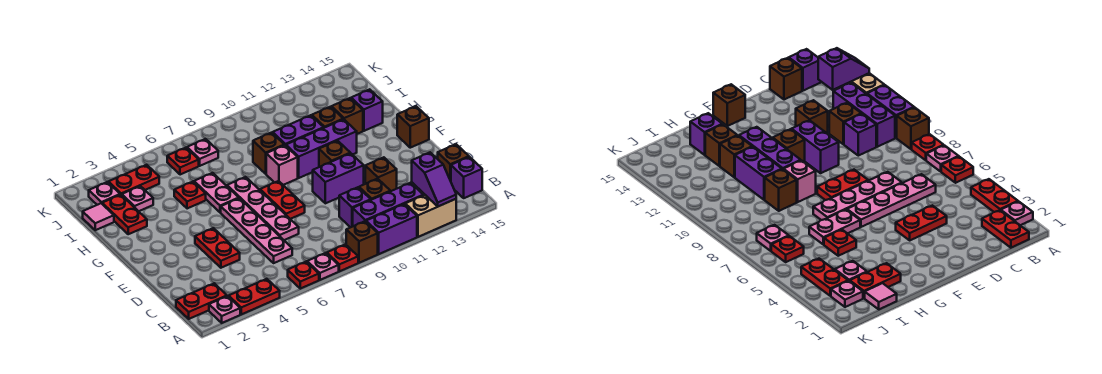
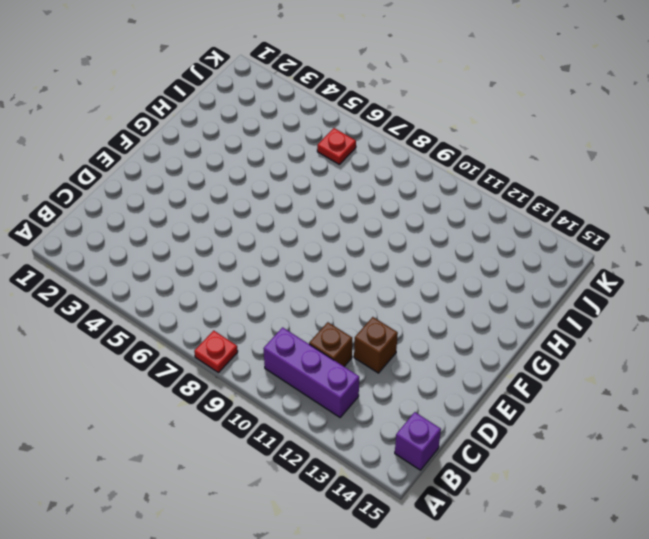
none -> pink 1x1 plate [209,296,240,323]
none -> red 1x2 plate [229,279,280,314]
none -> red 1x1 plate [288,262,319,289]
none -> pink 1x1 plate [307,253,339,280]

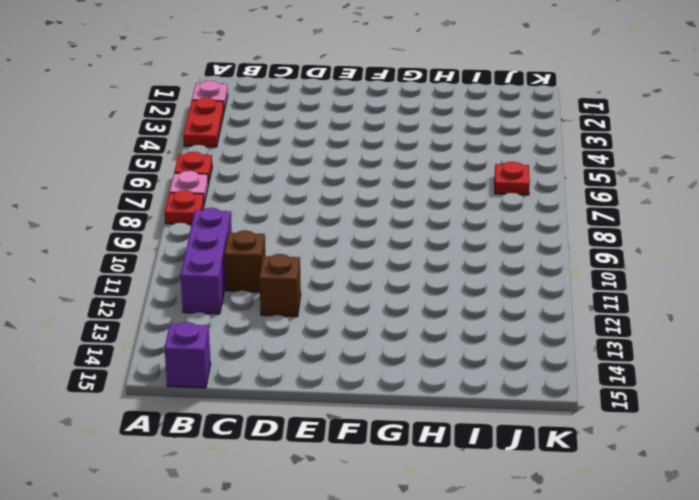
none -> brown 1x1 brick [346,221,378,263]
none -> purple 1x2 brick [366,204,417,254]
none -> tan 1x2 brick [405,195,456,237]
none -> red 1x2 plate [176,283,227,319]

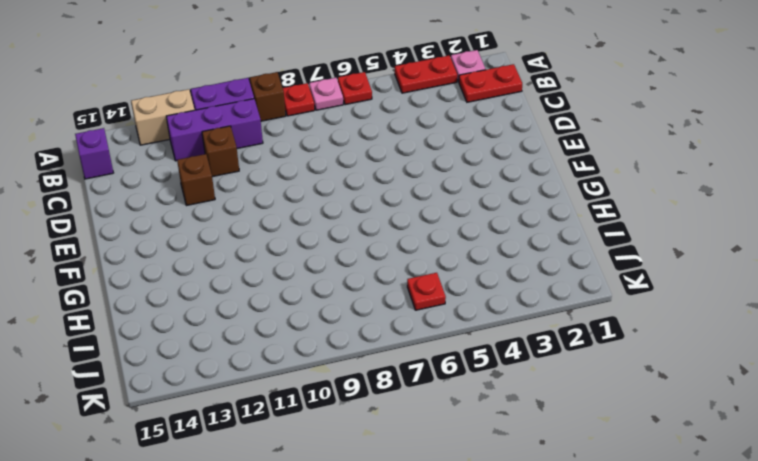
none -> pink 1x4 plate [221,198,292,263]
none -> purple 1x1 brick [339,187,371,227]
none -> brown 1x1 brick [438,144,469,181]
none -> red 1x2 plate [195,228,240,268]

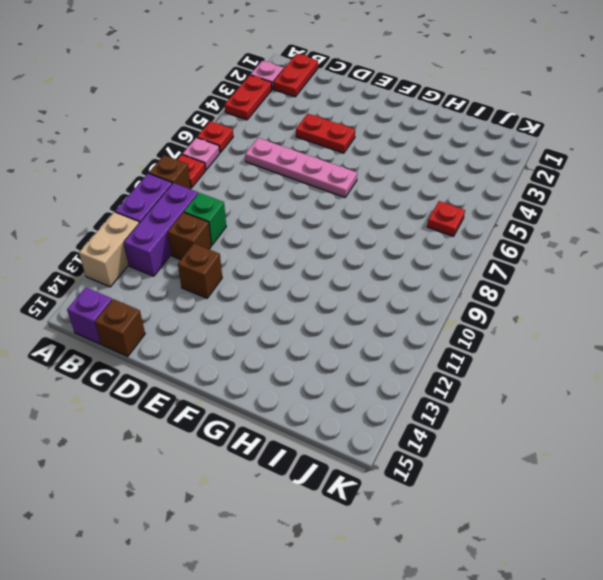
green 1x1 brick [184,193,226,245] -> purple 1x1 brick [339,187,371,227]
none -> pink 1x4 plate [227,177,299,240]
none -> red 1x2 plate [260,181,305,219]
none -> purple 1x2 brick [313,153,364,203]
none -> brown 1x1 brick [319,141,350,167]

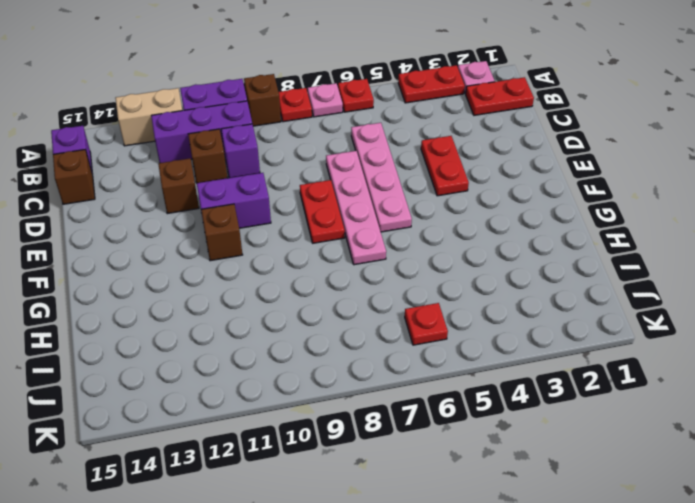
none -> brown 1x1 brick [397,106,429,148]
none -> pink 1x2 plate [194,173,239,213]
none -> pink 1x1 brick [266,145,298,185]
none -> purple 1x3 brick [286,119,357,178]

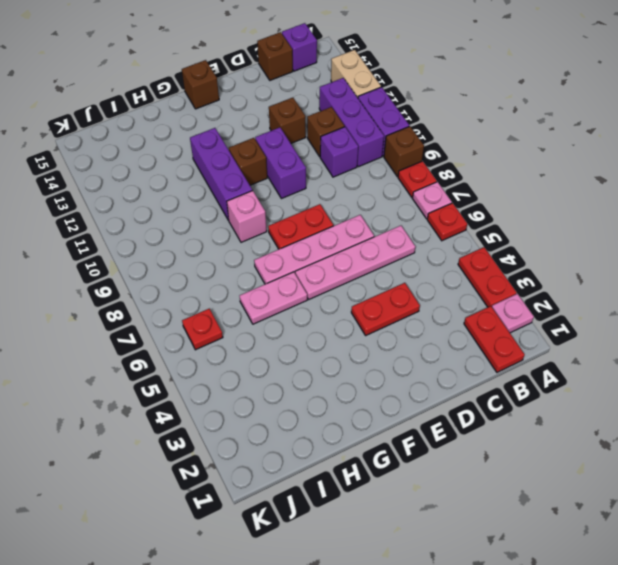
none -> red 1x2 plate [102,195,147,234]
none -> red 1x1 plate [174,182,206,209]
none -> brown 1x1 brick [253,133,284,174]
none -> purple 1x2 brick [273,115,324,146]

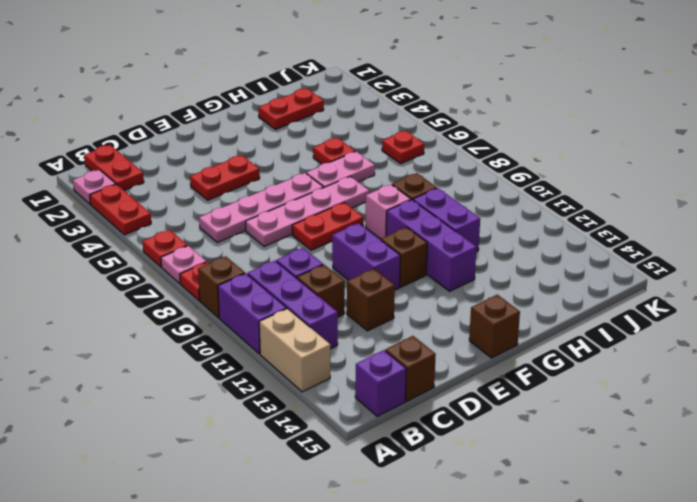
none -> brown 1x1 brick [312,107,343,128]
none -> brown 1x1 brick [332,98,363,134]
none -> purple 1x1 brick [351,89,383,131]
none -> pink 1x1 tile [83,203,114,230]

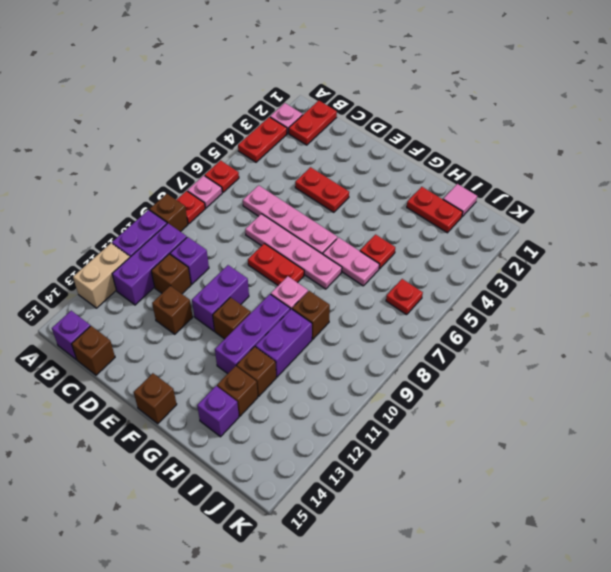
none -> pink 1x1 plate [122,186,153,211]
none -> pink 1x1 plate [89,182,120,205]
none -> red 1x2 plate [108,165,159,195]
none -> pink 1x1 plate [187,139,218,166]

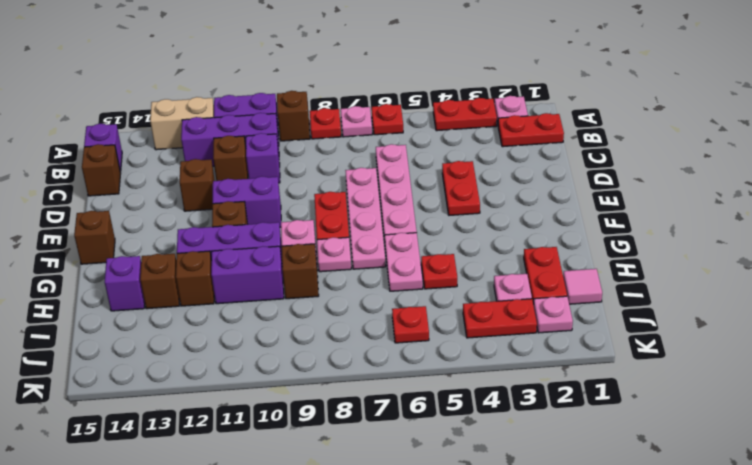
pink 1x1 plate [317,237,351,272] -> pink 1x1 plate moved to [187,139,218,166]
none -> purple 1x2 slope [412,152,456,206]

